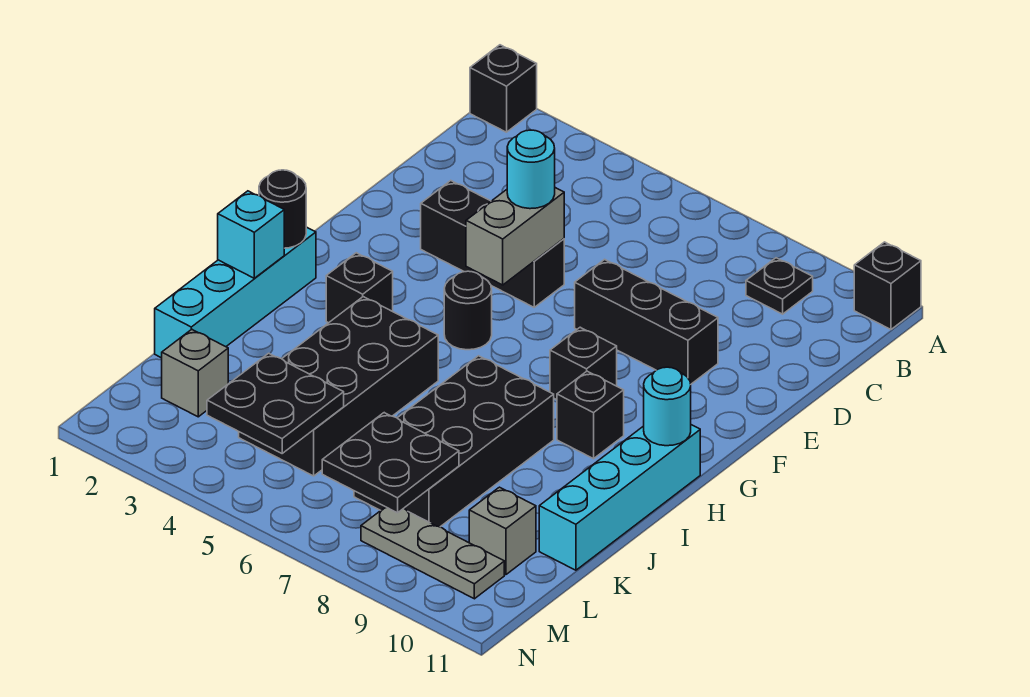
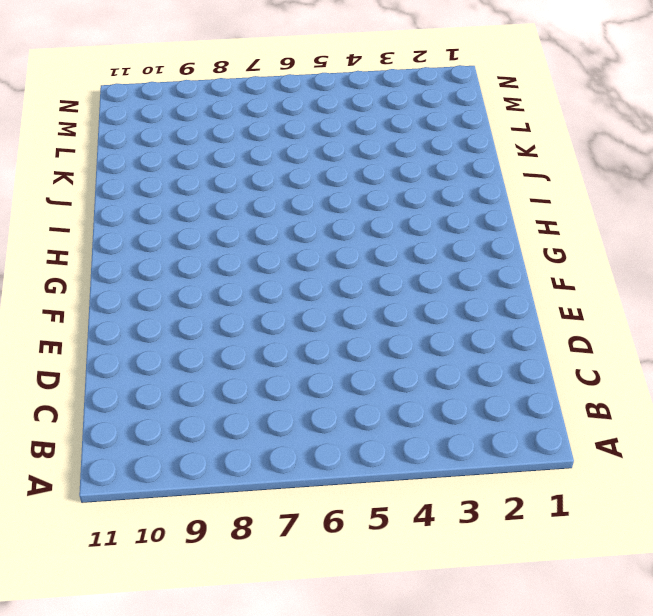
none -> black 1x1 brick [470,45,537,132]
none -> black 1x1 brick [854,242,921,329]
none -> black 1x1 plate [746,258,813,314]

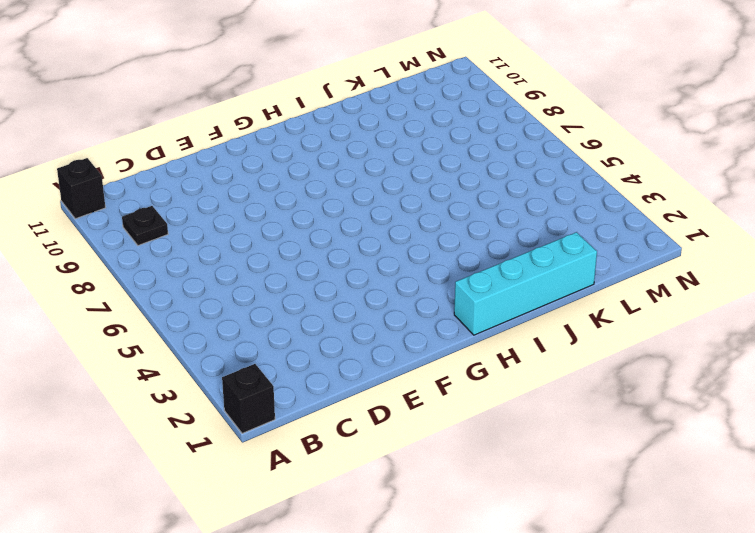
none -> black 1x3 brick [421,181,564,307]
none -> black 1x3 brick [575,259,718,384]
none -> black 1x1 round brick [444,271,492,350]

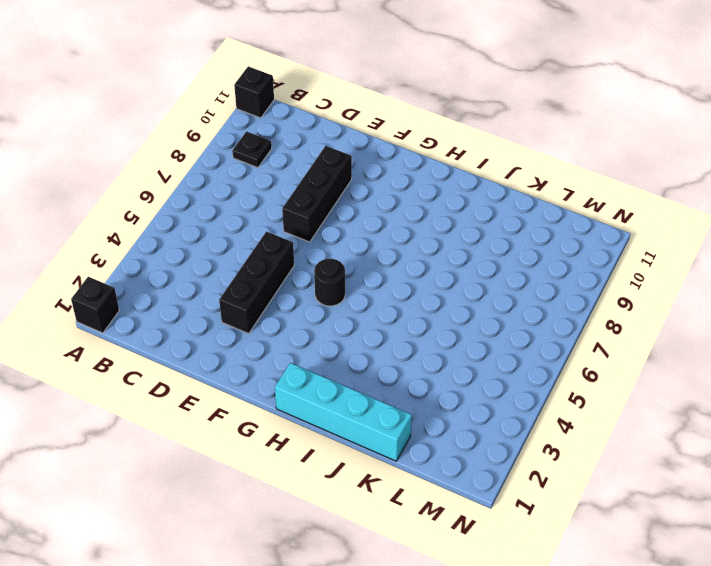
none -> black 1x1 brick [550,327,617,400]
none -> black 1x1 brick [326,253,393,323]
none -> black 1x1 brick [557,371,624,459]

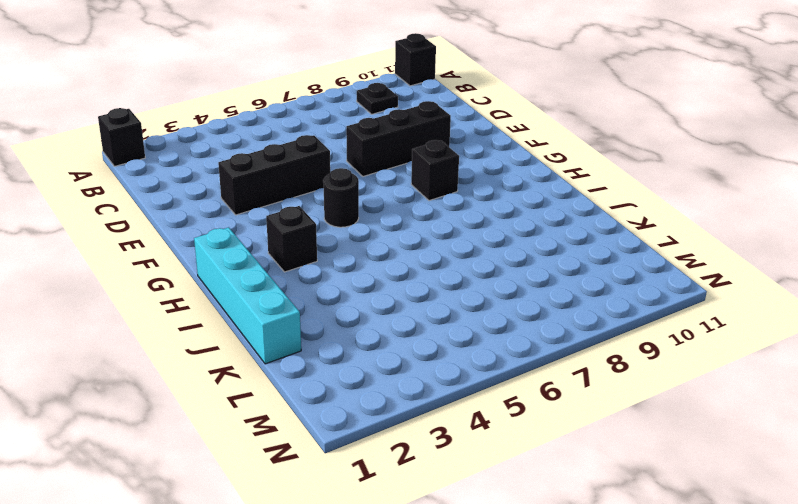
none -> black 1x1 brick [557,371,624,459]
none -> cyan 1x4 brick [539,425,700,570]
none -> black 2x4 brick [239,297,438,476]

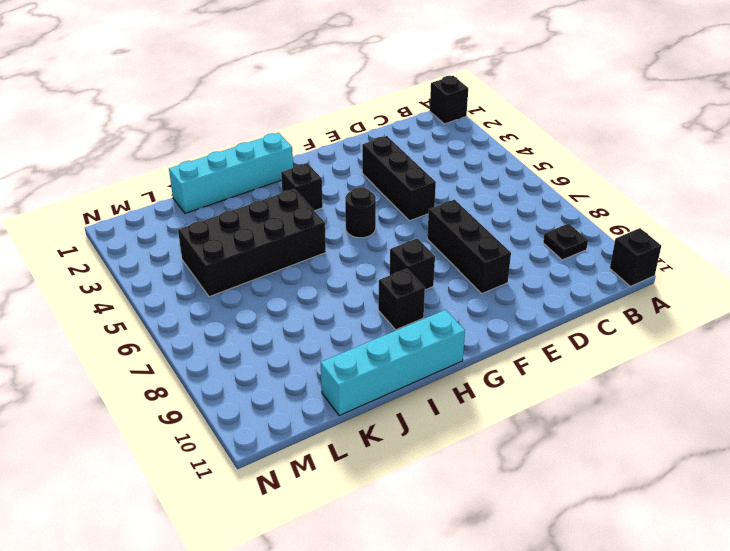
none -> black 2x4 brick [354,356,554,527]
none -> grey 1x1 brick [162,329,228,417]
none -> grey 1x1 brick [469,487,536,575]

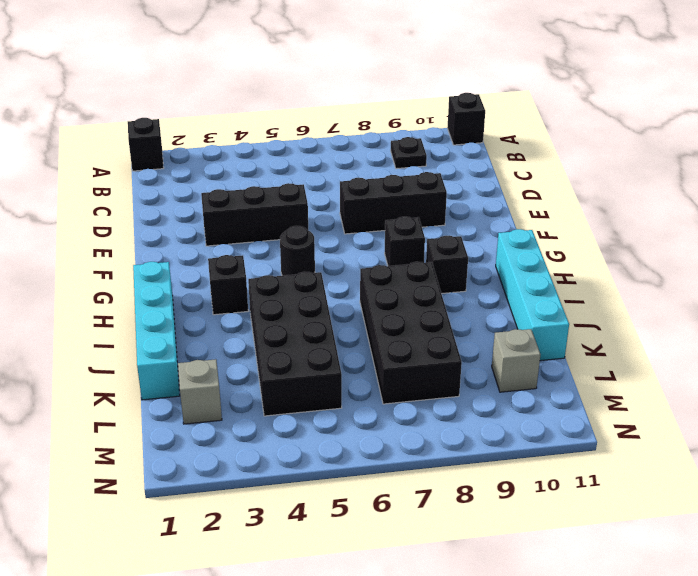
none -> grey 1x3 plate [361,507,504,599]
none -> grey 1x2 brick [466,188,564,285]
none -> black 1x1 round brick [259,170,306,248]

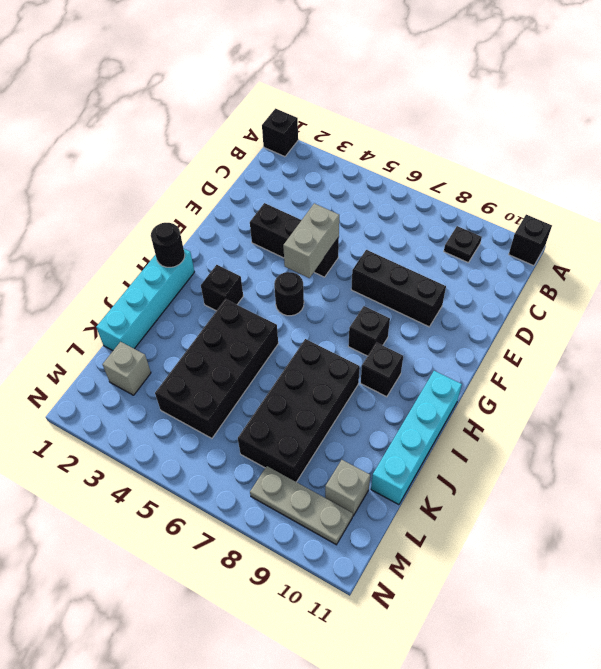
none -> cyan 1x1 round brick [644,367,691,446]
none -> cyan 1x1 brick [218,191,284,278]
none -> black 2x2 plate [207,353,344,453]

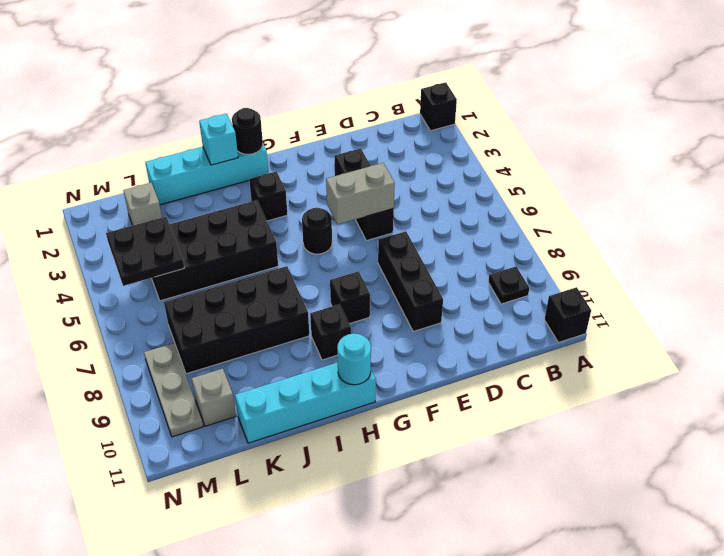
none -> black 2x2 plate [322,413,459,513]
none -> cyan 1x1 round brick [507,130,555,209]

